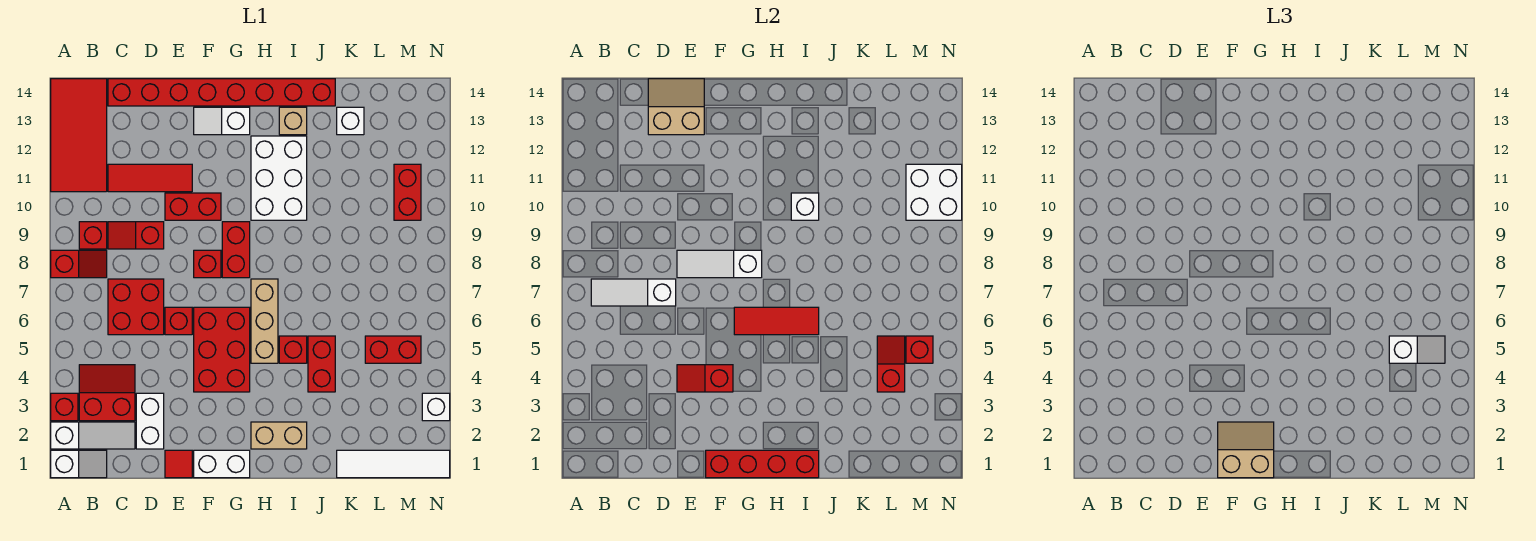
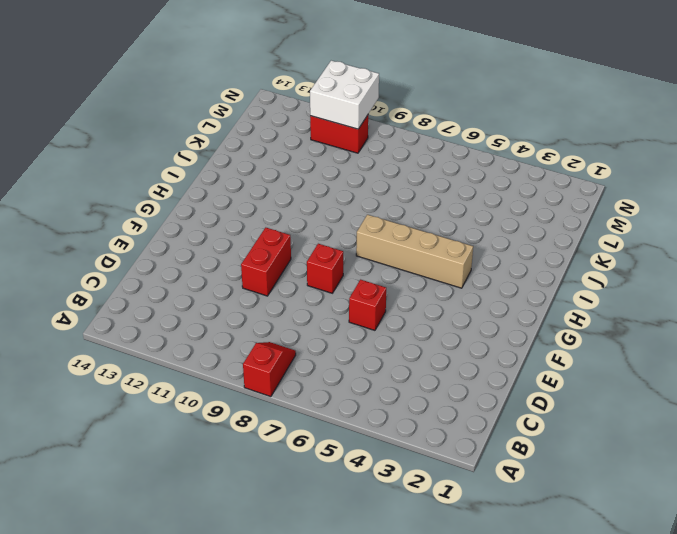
tan 1x4 brick [356,215,473,288] -> tan 1x3 brick [251,279,278,363]
none -> white 1x2 slope [51,450,107,478]
none -> white 1x3 slope [51,422,135,449]
none -> red 1x1 brick [51,393,78,421]
none -> red 2x4 tile [51,79,107,192]

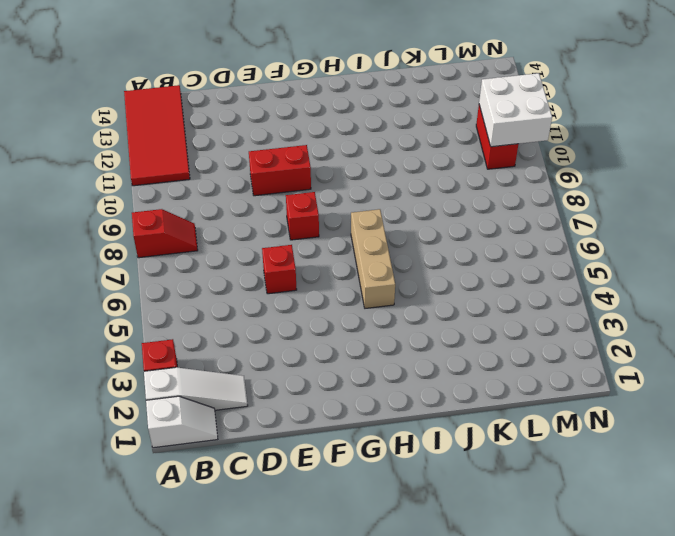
none -> red 2x2 slope [79,365,135,421]
none -> red 1x1 brick [79,222,107,249]
none -> red 2x2 brick [108,279,164,335]
none -> red 1x2 slope [108,222,164,249]

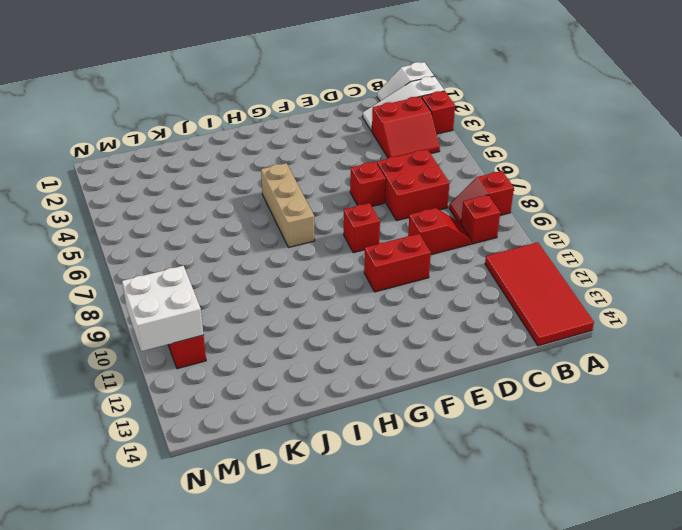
none -> red 1x3 tile [108,164,192,192]
none -> red 1x8 brick [108,79,335,106]
none -> white 1x2 brick [136,393,164,449]
none -> red 1x1 tile [165,450,192,478]

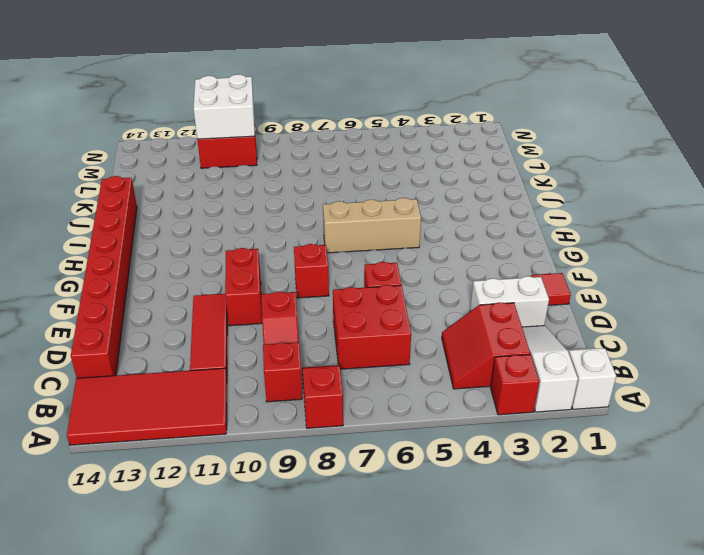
none -> white 1x2 brick [194,450,250,478]
none -> red 2x3 brick [194,307,250,392]
none -> white 1x2 slope [194,107,250,135]
none -> red 1x2 brick [222,222,250,278]

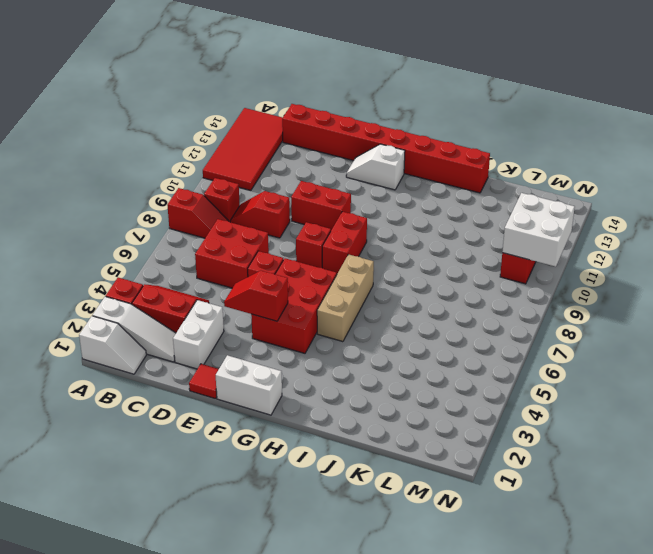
none -> red 1x3 tile [108,164,192,192]
none -> tan 1x2 brick [251,422,307,449]
none -> white 2x3 brick [251,136,307,220]
none -> red 1x1 brick [279,336,307,363]

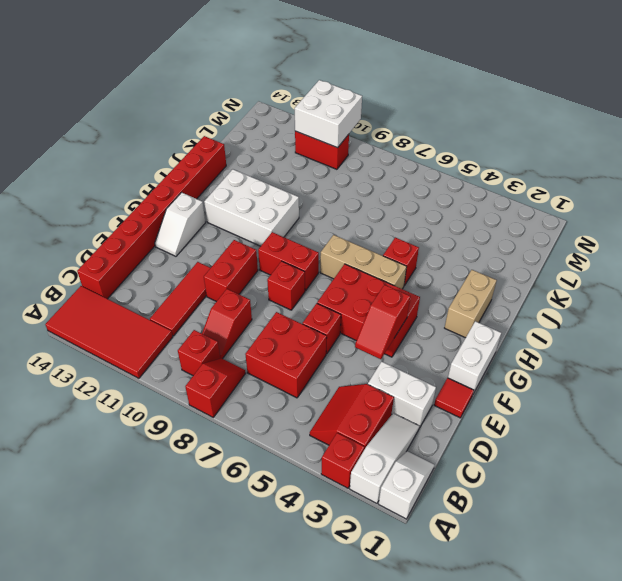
none -> tan 1x1 brick [279,107,307,135]
none -> red 1x2 brick [308,336,335,392]
none -> white 1x4 tile [337,450,450,478]
none -> white 1x1 brick [337,107,364,135]

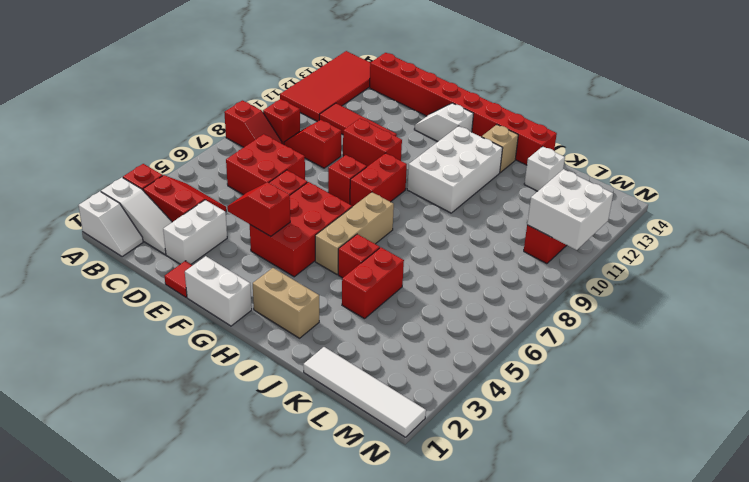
none -> red 1x2 brick [365,336,421,363]
none -> white 1x1 brick [422,393,450,421]
none -> white 1x3 slope [591,279,676,306]
none -> tan 2x2 slope [648,79,704,135]

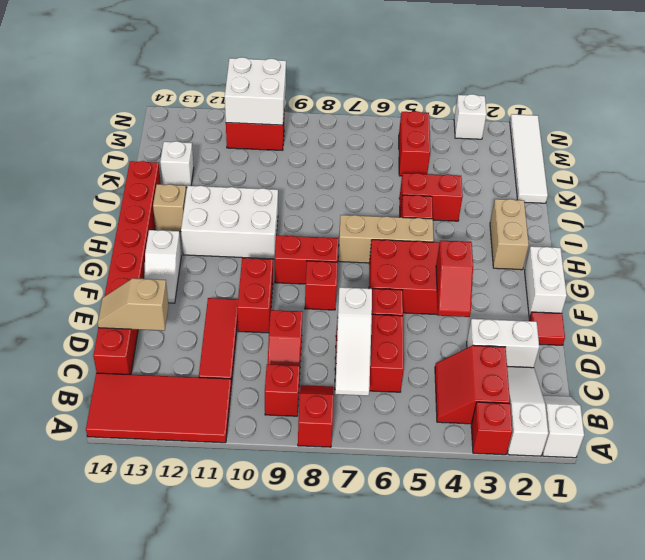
tan 1x2 slope [98,278,169,331] -> tan 2x2 slope [648,79,704,135]
none -> white 1x3 slope [677,250,762,278]
none -> red 1x4 brick [706,450,819,478]
none -> red 1x3 tile [734,307,819,335]
none -> white 1x1 brick [791,193,819,220]

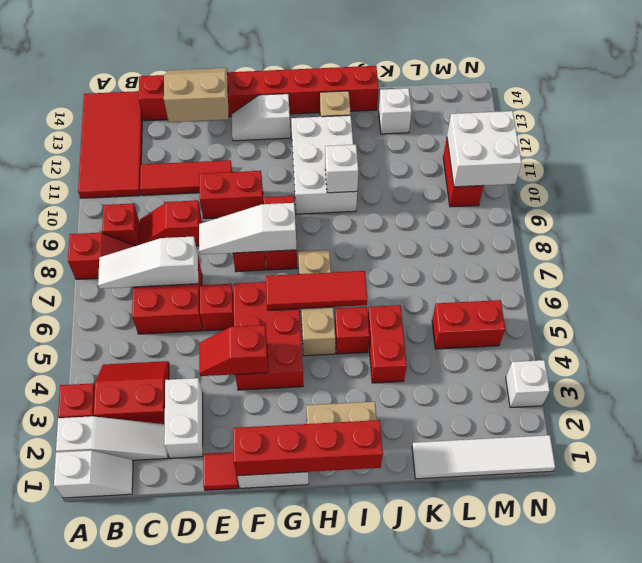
none -> red 1x2 slope [877,336,905,392]
none -> red 1x1 brick [906,336,933,363]
none -> tan 2x2 slope [1218,422,1274,478]
none -> white 1x2 slope [1389,336,1445,363]

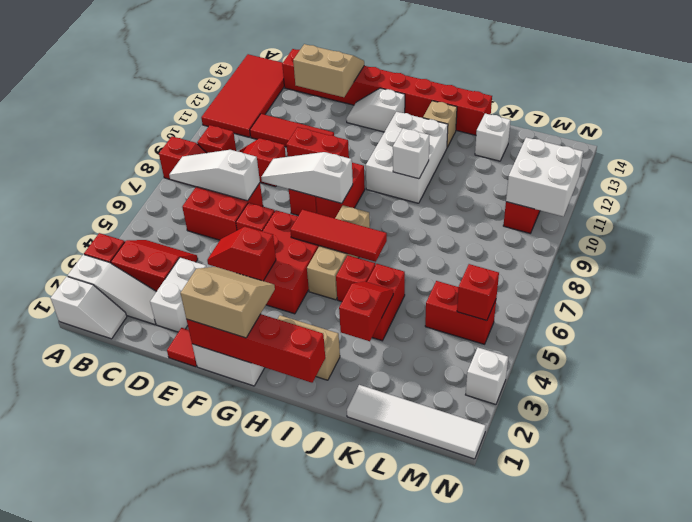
red 1x2 slope [339,281,393,341] -> red 1x2 slope moved to [877,336,905,392]
none -> white 1x2 slope [1389,336,1445,363]

